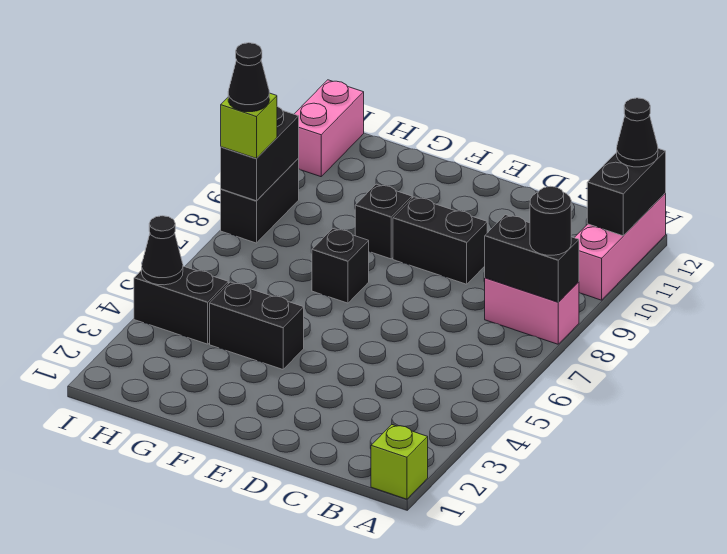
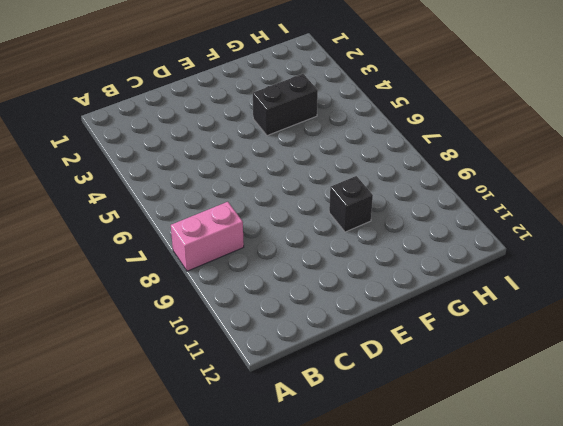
none -> lime 1x1 brick [371,425,428,499]
none -> pink 1x3 brick [574,194,666,300]
none -> black 1x2 brick [393,197,487,284]

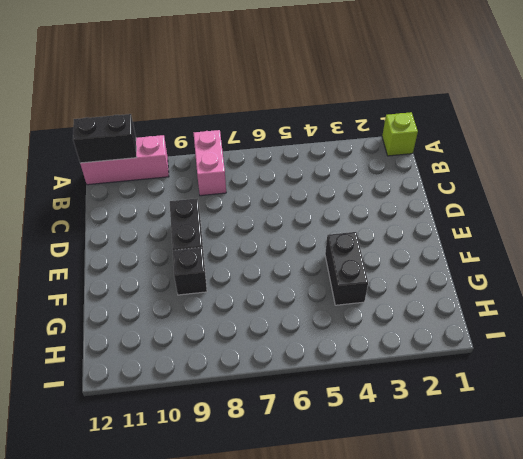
none -> black 1x1 brick [312,229,369,303]
none -> black 1x2 brick [134,266,228,344]
none -> black 1x2 brick [221,158,299,243]

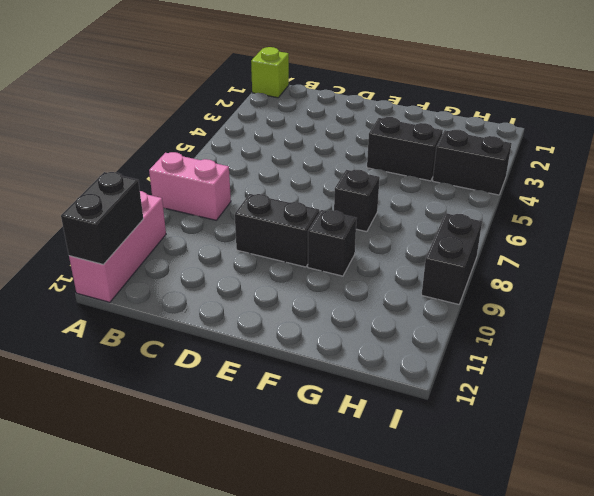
none -> pink 1x2 brick [295,80,364,177]
none -> black 1x2 brick [485,215,579,302]
none -> black 1x1 cone [142,216,183,285]

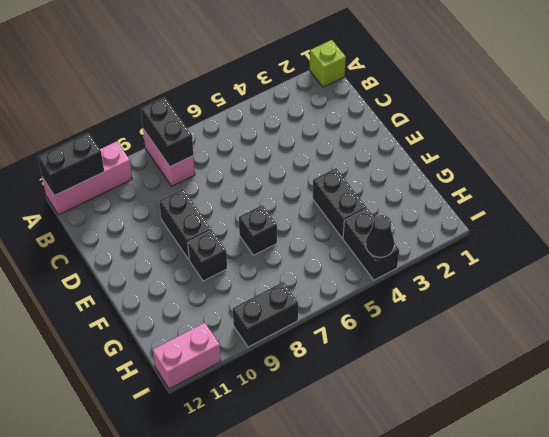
none -> black 1x2 brick [221,107,299,201]
none -> black 1x1 round brick [530,186,571,255]
none -> black 1x1 cone [617,98,658,167]

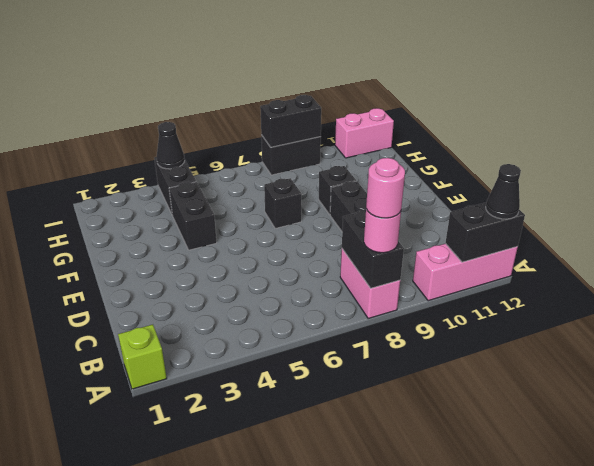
pink 1x1 round brick [364,209,401,253] -> black 1x1 round brick [530,186,571,255]
pink 1x1 round brick [366,158,405,218] -> none
none -> lime 1x1 brick [221,93,277,158]
none -> black 1x1 cone [228,43,269,112]

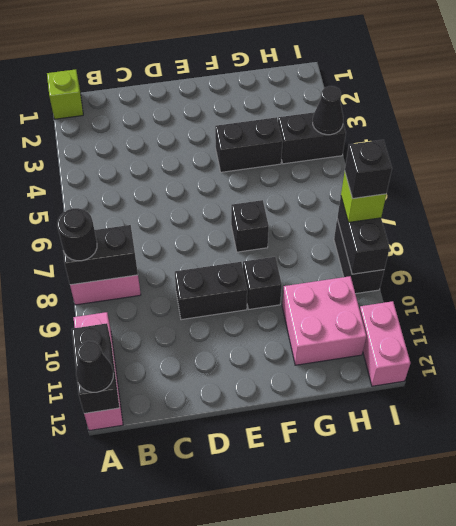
pink 2x2 brick [282,276,366,365] -> none
black 1x1 brick [345,140,392,199] -> black 1x1 cone [228,43,269,112]

